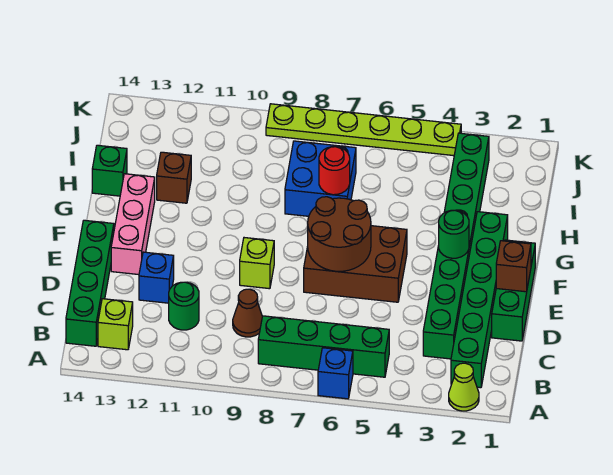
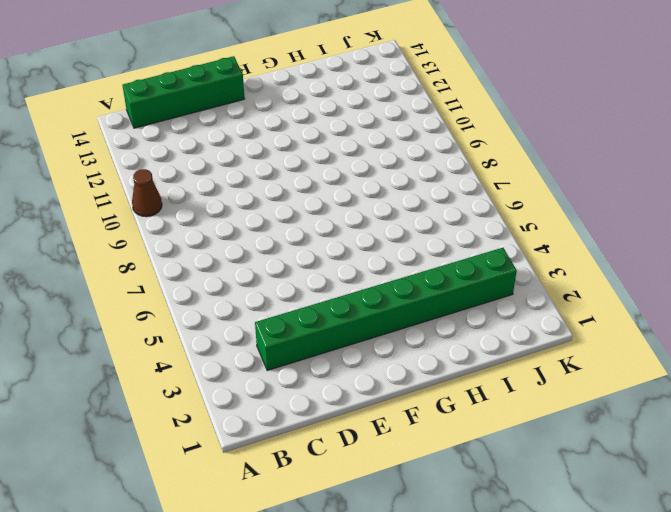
brown 1x1 cone [132,169,162,217] -> brown 1x1 cone moved to [233,289,262,337]
none -> lime 1x1 cone [449,363,479,411]
none -> blue 1x1 brick [318,348,353,399]
none -> green 1x6 brick [451,212,508,388]

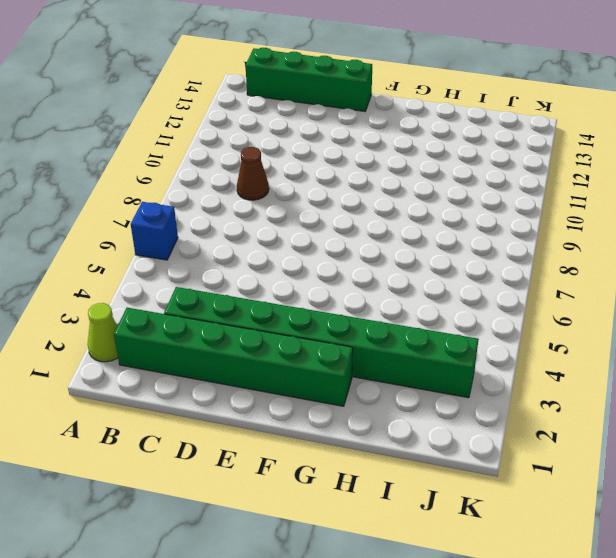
none -> green 1x4 brick [258,316,389,377]
none -> lime 1x1 brick [98,299,133,350]
none -> green 1x1 round brick [169,282,199,330]

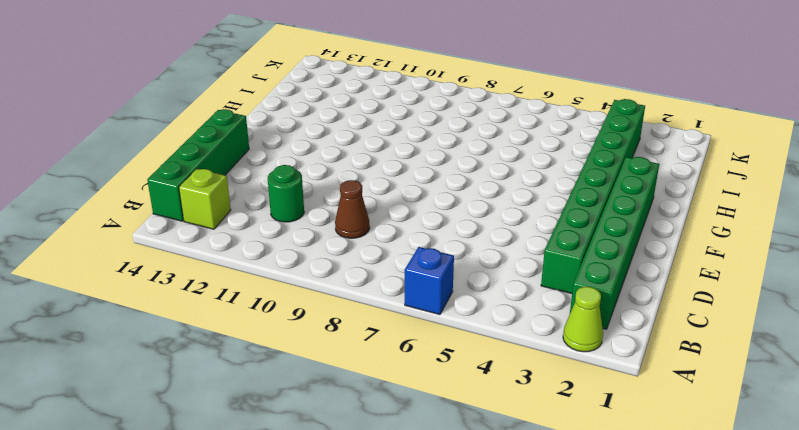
none -> green 1x4 brick [258,316,389,377]
none -> green 1x3 brick [492,240,535,341]
none -> blue 1x1 brick [139,252,174,303]

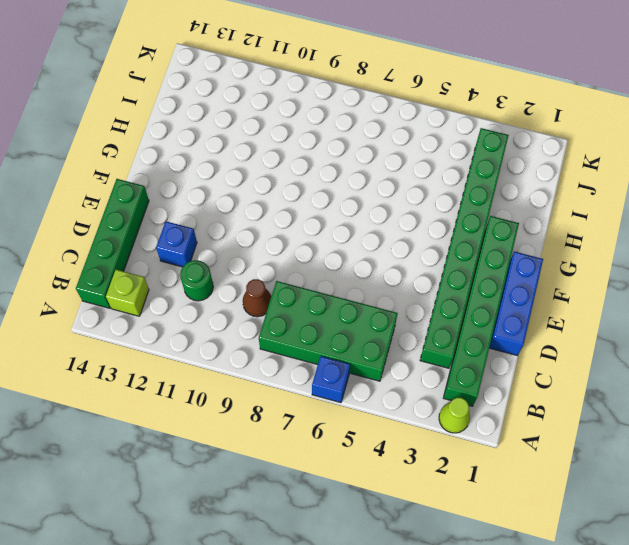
green 2x4 brick [259,281,398,381] -> green 1x4 brick [258,316,389,377]
blue 1x3 brick [489,252,543,356] -> green 1x3 brick [492,240,535,341]
none -> brown 2x3 brick [304,226,407,302]
none -> lime 1x1 brick [240,238,274,289]
none -> pink 1x3 brick [111,174,155,275]

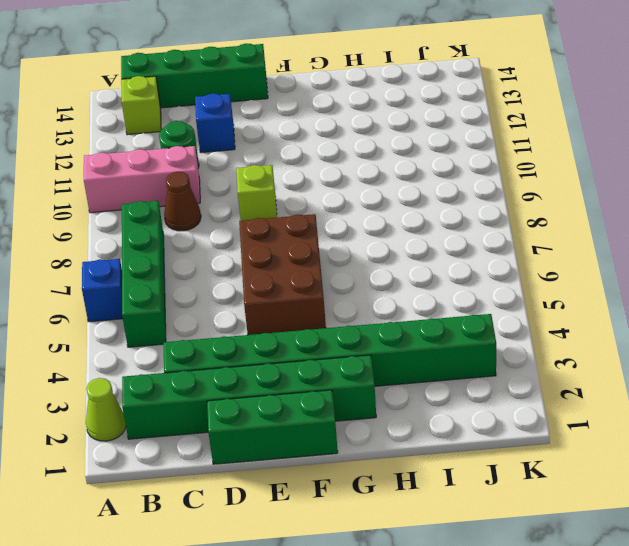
pink 1x3 brick [84,146,200,213] -> pink 1x3 brick moved to [111,174,155,275]
none -> blue 2x2 brick [285,141,356,216]
none -> brown 1x1 brick [157,152,191,203]
none -> green 1x1 brick [92,145,127,196]

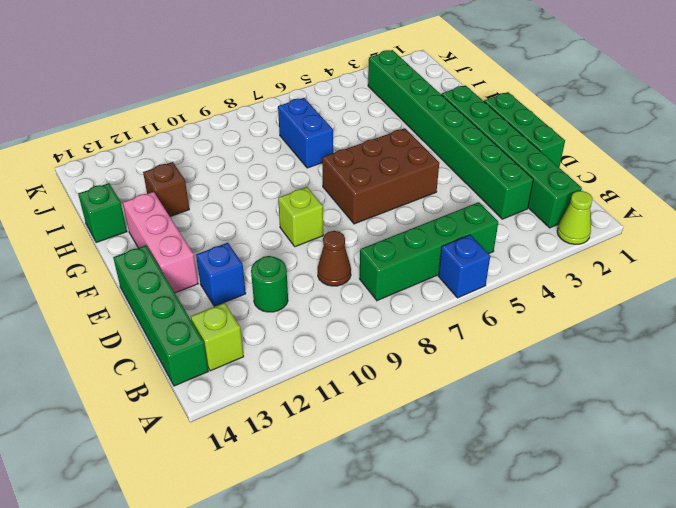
blue 1x2 brick [278,98,333,168] -> blue 2x2 brick [285,141,356,216]
none -> lime 1x6 plate [266,104,461,156]
none -> brown 1x1 brick [496,241,531,292]
none -> brown 2x2 round brick [308,197,371,271]

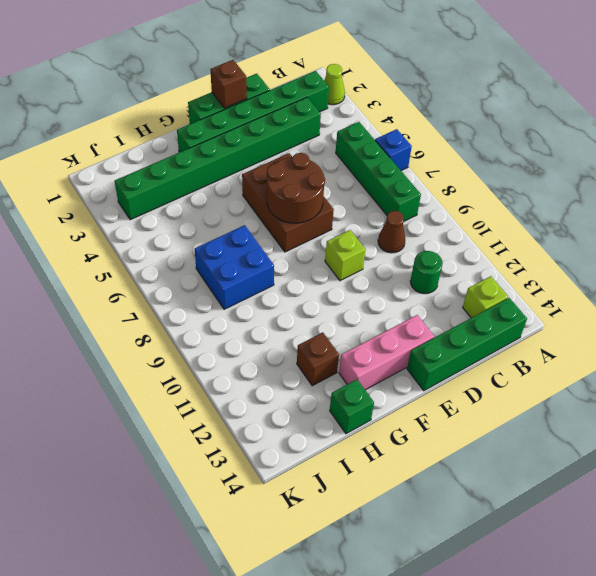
none -> blue 1x1 brick [139,252,174,303]
none -> lime 1x6 plate [266,104,461,156]
none -> green 1x1 round brick [439,210,469,258]

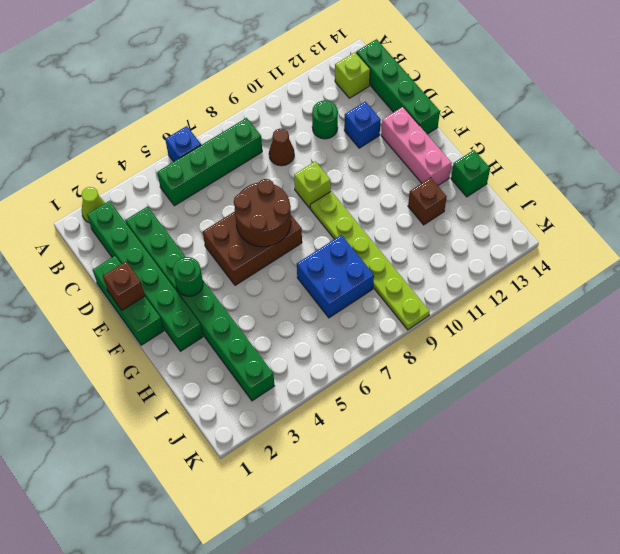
lime 1x6 plate [310,191,430,330] -> lime 1x6 plate turned to [266,104,461,156]
none -> red 1x1 round brick [319,147,350,195]

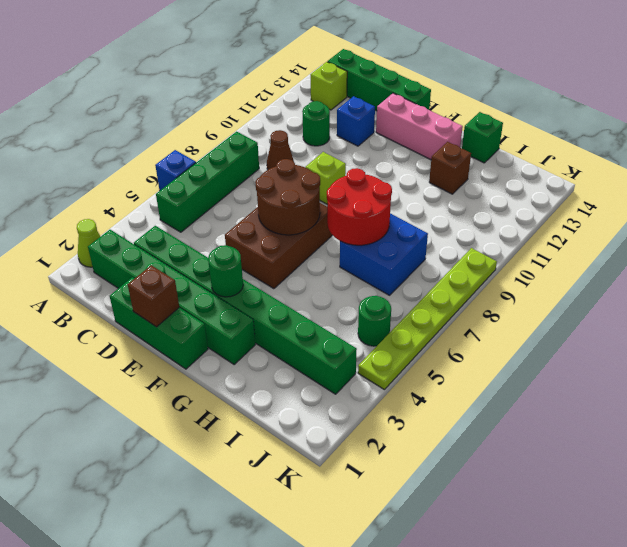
red 2x2 round brick [327,168,392,245] -> red 1x1 round brick [319,147,350,195]
green 1x1 round brick [358,296,391,346] -> none

